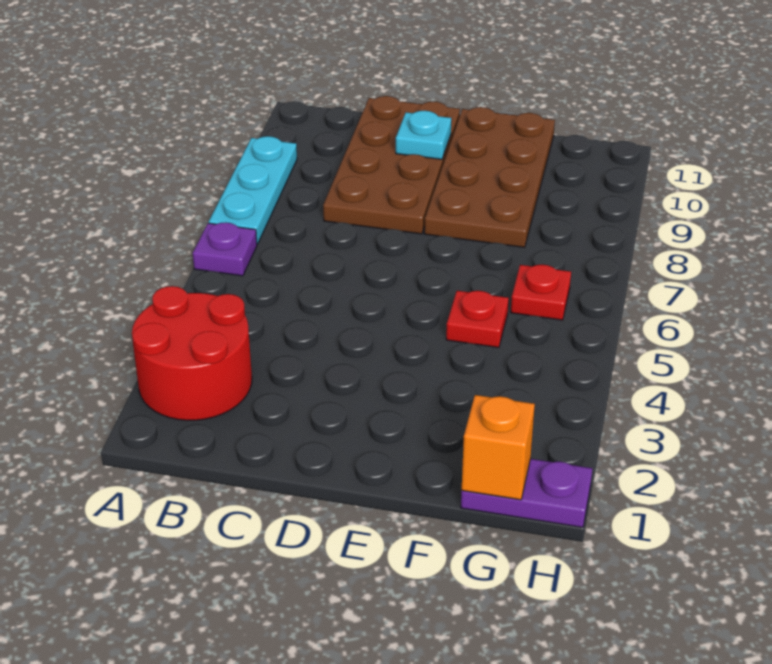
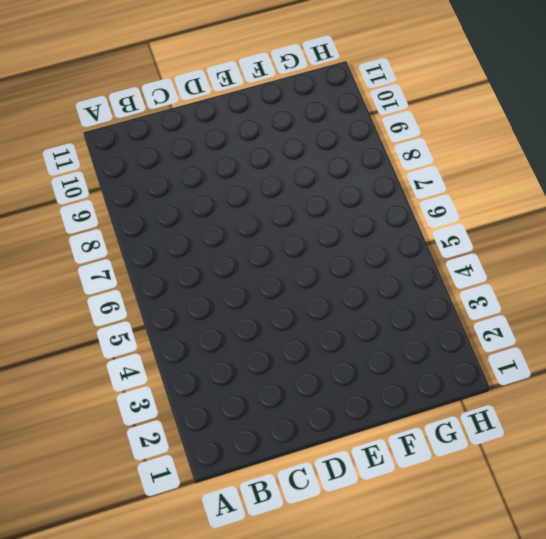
none -> red 2x2 round brick [132,286,252,420]
none -> purple 1x1 plate [193,222,257,276]

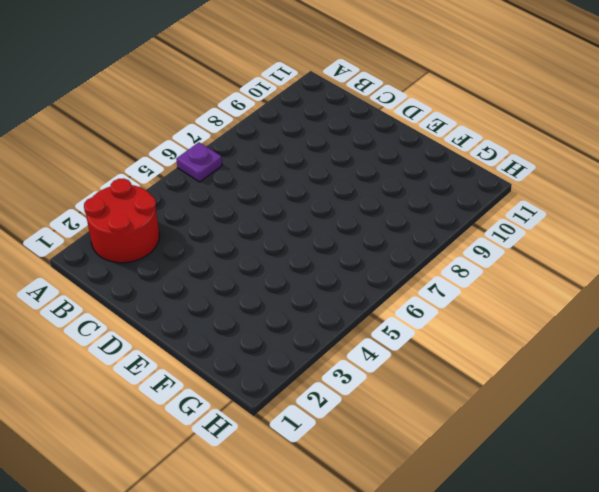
none -> cyan 1x3 plate [209,136,297,244]
none -> brown 2x4 plate [323,96,460,234]

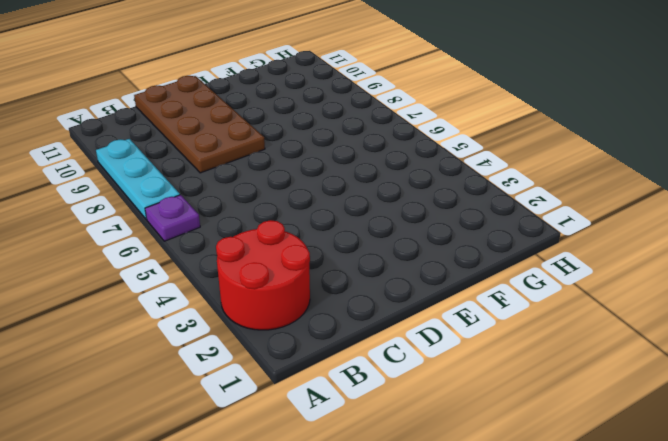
none -> brown 2x4 plate [424,107,555,247]
none -> red 1x1 plate [446,291,509,348]

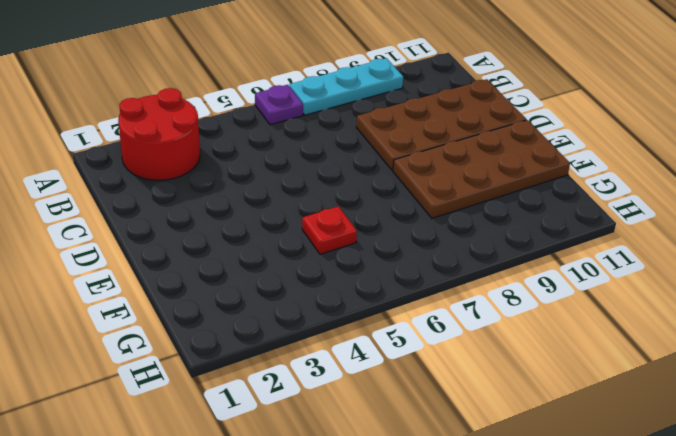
none -> purple 1x2 plate [461,459,592,528]
none -> red 1x1 plate [511,265,571,320]

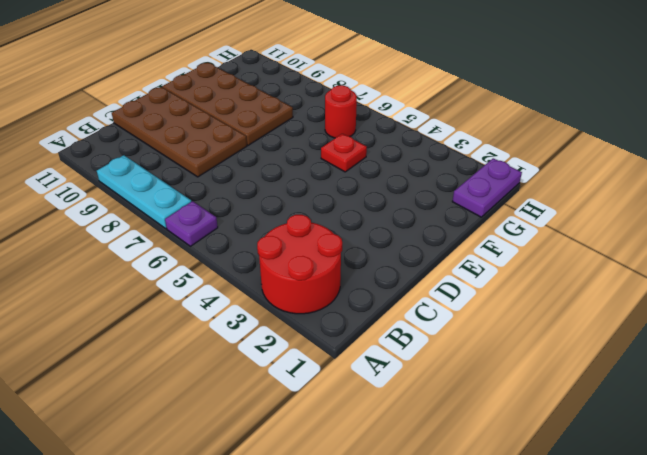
red 1x1 round brick [325,85,357,138] -> red 1x1 plate [511,265,571,320]
none -> cyan 1x1 plate [396,111,451,159]
none -> orange 1x1 brick [462,395,535,500]

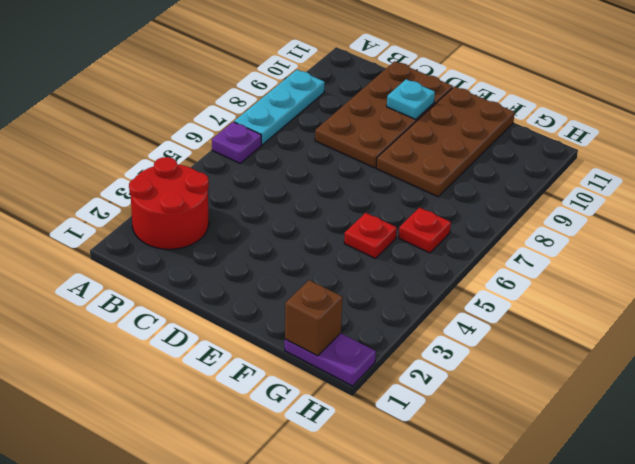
brown 1x1 brick [285,280,343,356] -> orange 1x1 brick [462,395,535,500]

